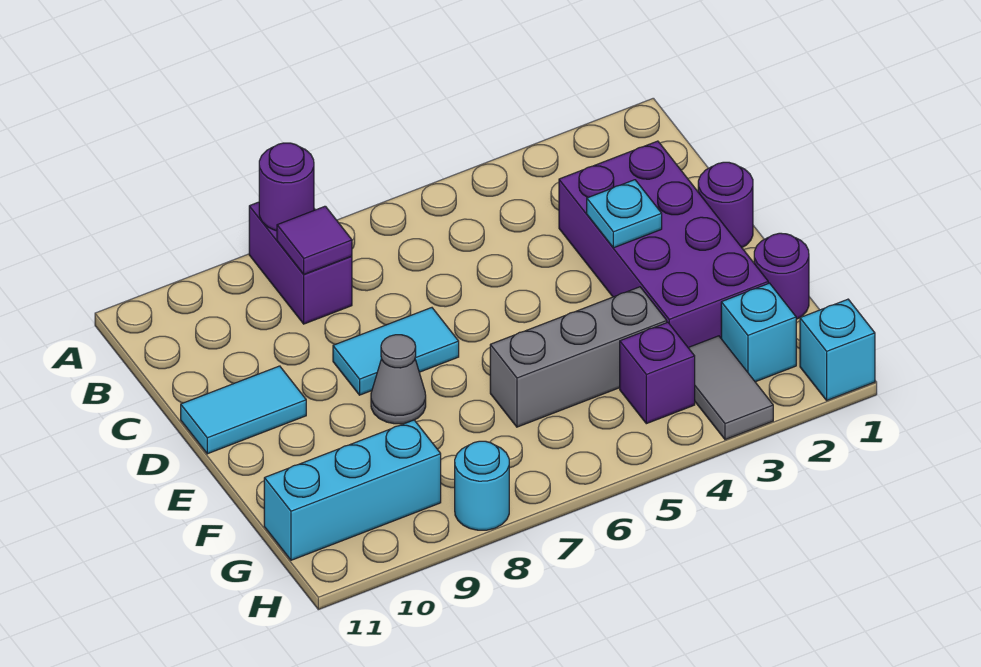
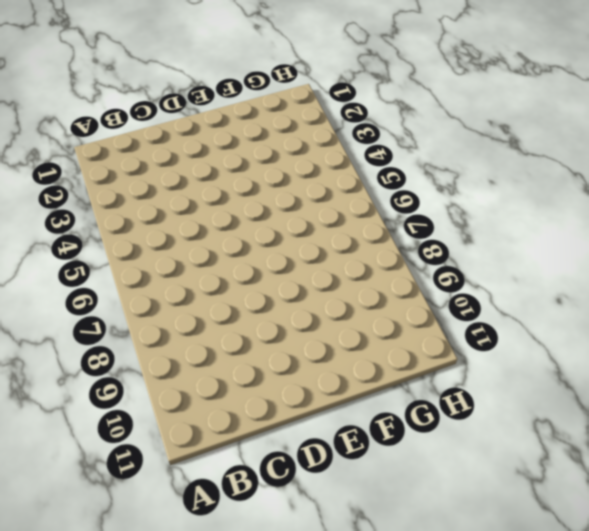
none -> purple 1x2 brick [249,202,352,324]
none -> purple 2x4 brick [559,141,768,347]
none -> purple 1x1 round brick [698,162,753,247]

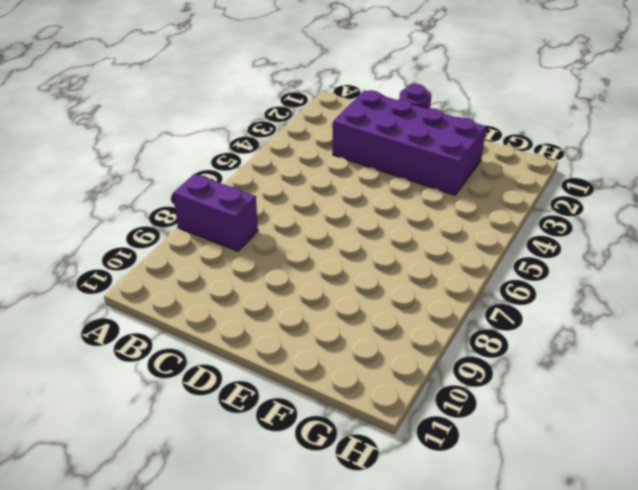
none -> cyan 1x2 tile [333,308,459,395]
none -> cyan 1x2 tile [181,366,306,454]
none -> grey 1x1 cone [371,335,426,424]

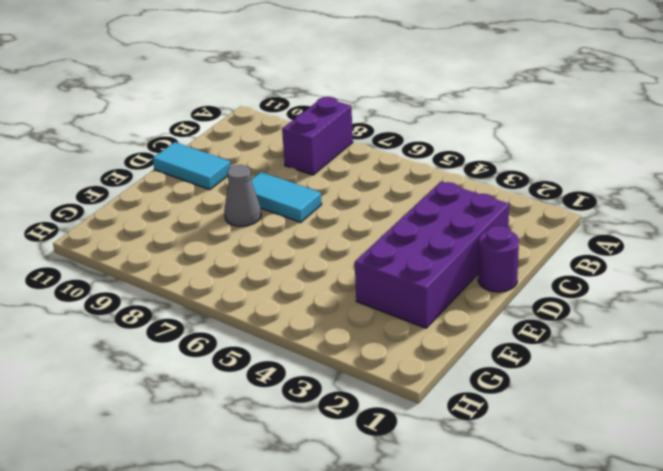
none -> purple 1x1 round brick [754,233,809,319]
none -> grey 1x3 brick [490,287,667,427]
none -> cyan 1x1 brick [721,283,796,382]

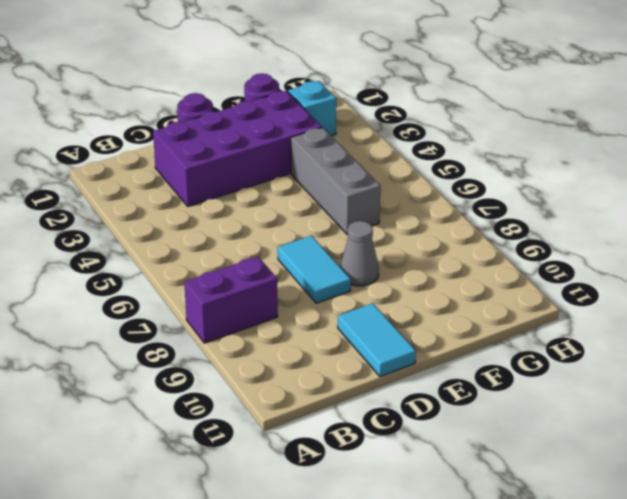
none -> grey 1x2 tile [688,336,773,440]
none -> purple 1x1 brick [620,322,695,424]
none -> cyan 1x3 brick [264,420,441,560]

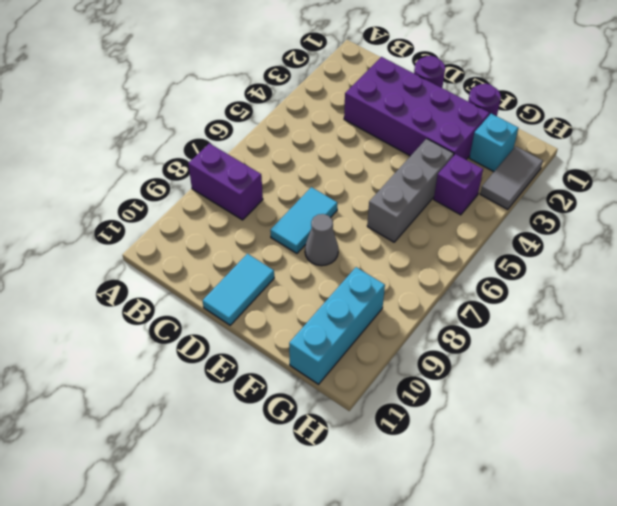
grey 1x2 tile [480,146,543,210] -> grey 1x2 tile turned to [688,336,773,440]
none -> cyan 1x1 brick [800,299,875,400]
none -> cyan 1x1 round brick [455,441,509,530]
none -> purple 1x1 round brick [259,143,314,231]

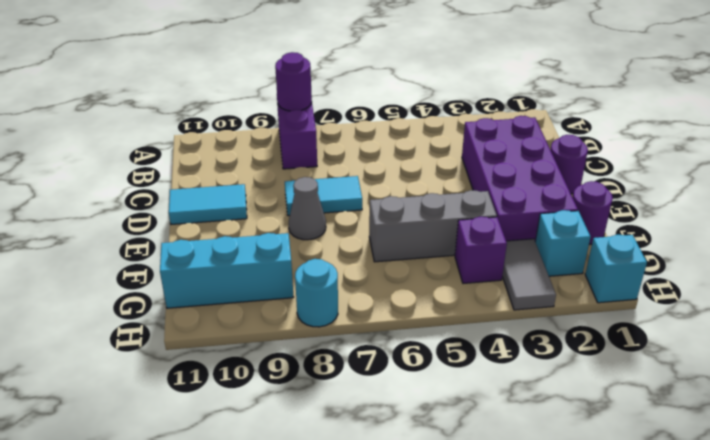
none -> purple 1x1 tile [277,206,352,274]
none -> cyan 1x1 plate [587,180,662,248]

